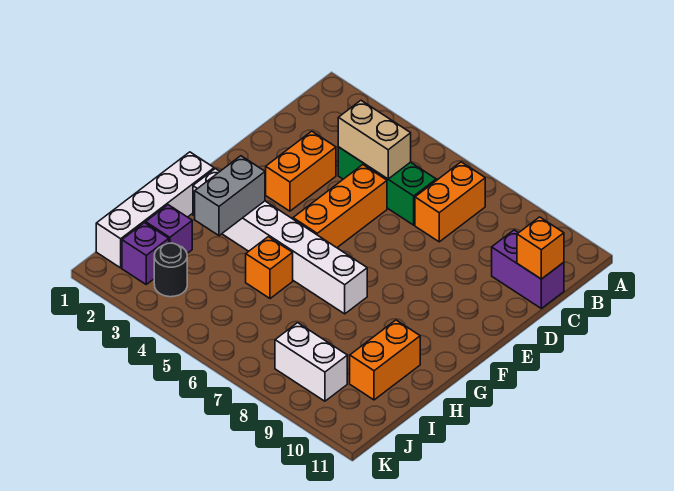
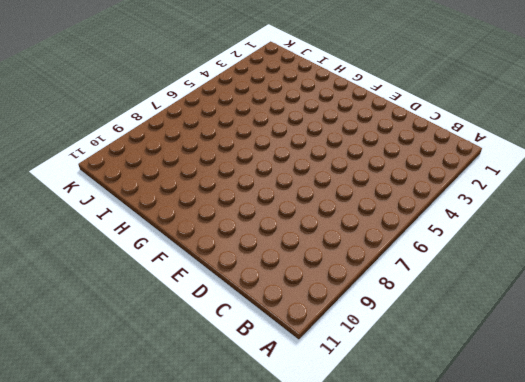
none -> orange 1x2 brick [415,162,485,242]
none -> green 1x3 brick [338,147,436,225]
none -> purple 1x2 brick [492,230,564,308]

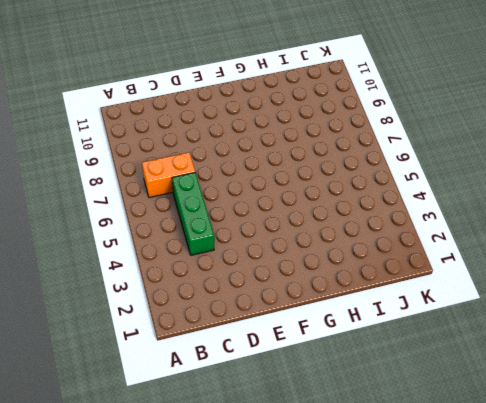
none -> purple 1x2 brick [492,230,564,308]
none -> orange 1x2 brick [266,131,336,211]
none -> orange 1x3 brick [293,165,387,248]

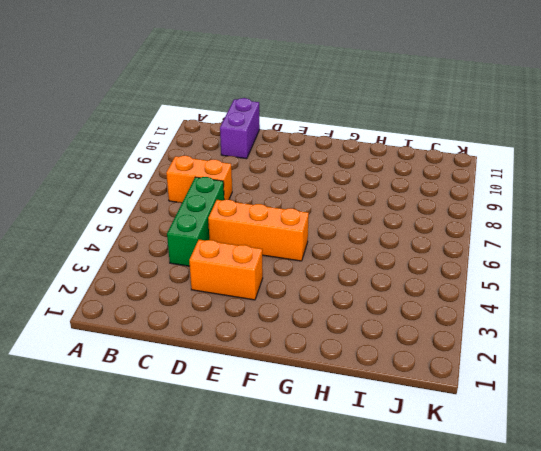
none -> white 1x4 brick [96,152,214,268]
none -> white 1x6 brick [193,169,367,314]
none -> orange 1x1 brick [246,237,293,299]

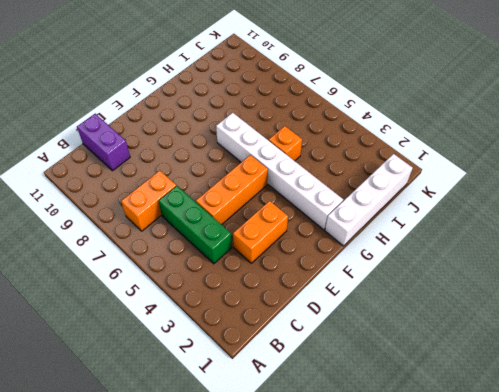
none -> orange 1x2 brick [350,320,420,400]
none -> purple 1x1 brick [146,205,192,253]
none -> purple 1x1 brick [122,223,169,284]

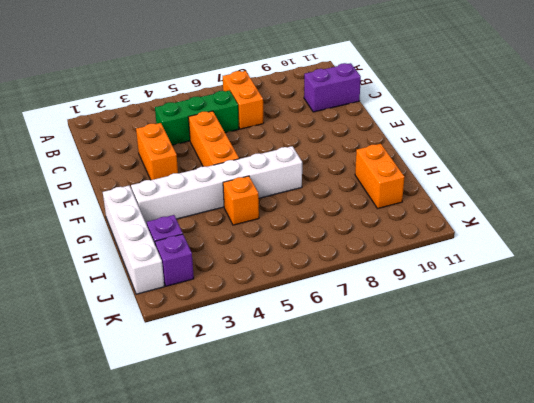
none -> black 1x1 round brick [154,243,187,297]
none -> white 1x2 brick [275,323,347,401]
none -> tan 1x2 brick [338,101,411,179]

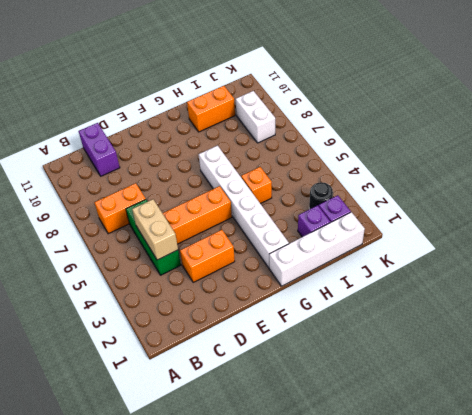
none -> orange 1x1 brick [517,217,564,279]
none -> grey 1x2 brick [195,156,265,236]

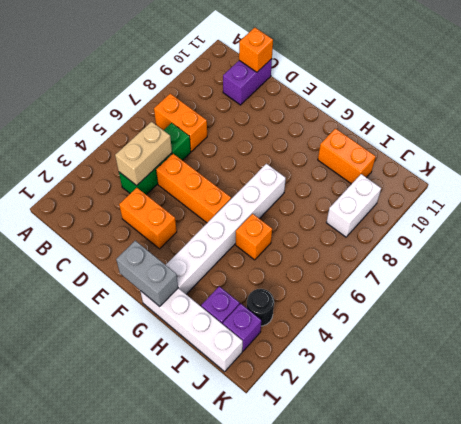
grey 1x2 brick [116,241,178,306] -> grey 1x2 brick moved to [195,156,265,236]

